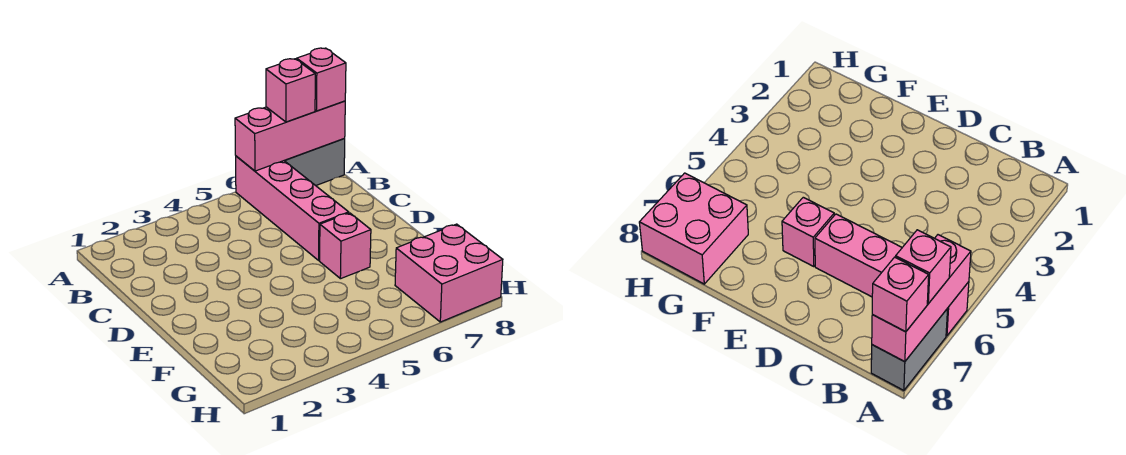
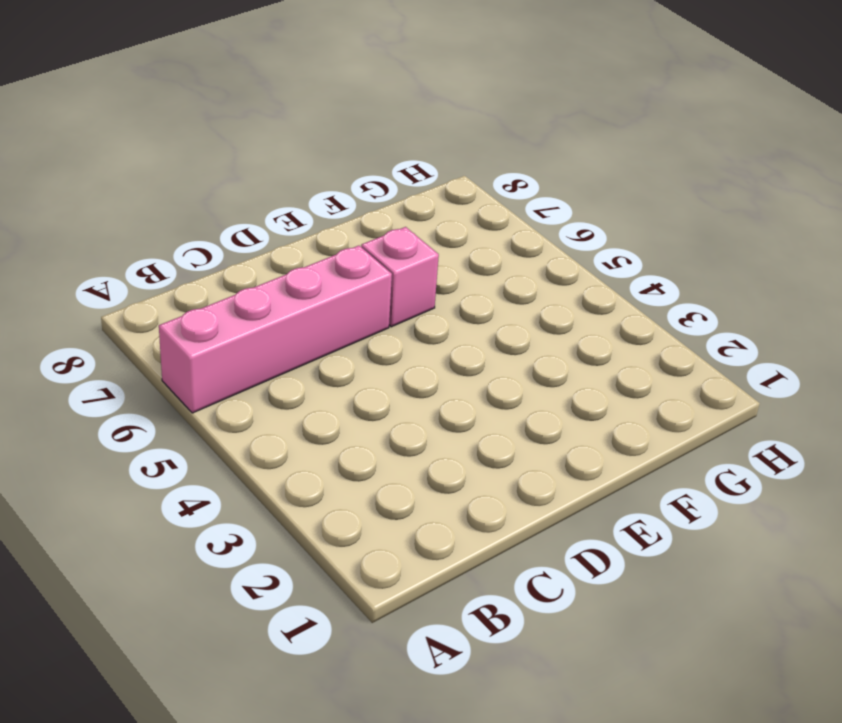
none -> grey 1x2 brick [284,139,345,186]
none -> pink 2x2 brick [395,224,503,322]

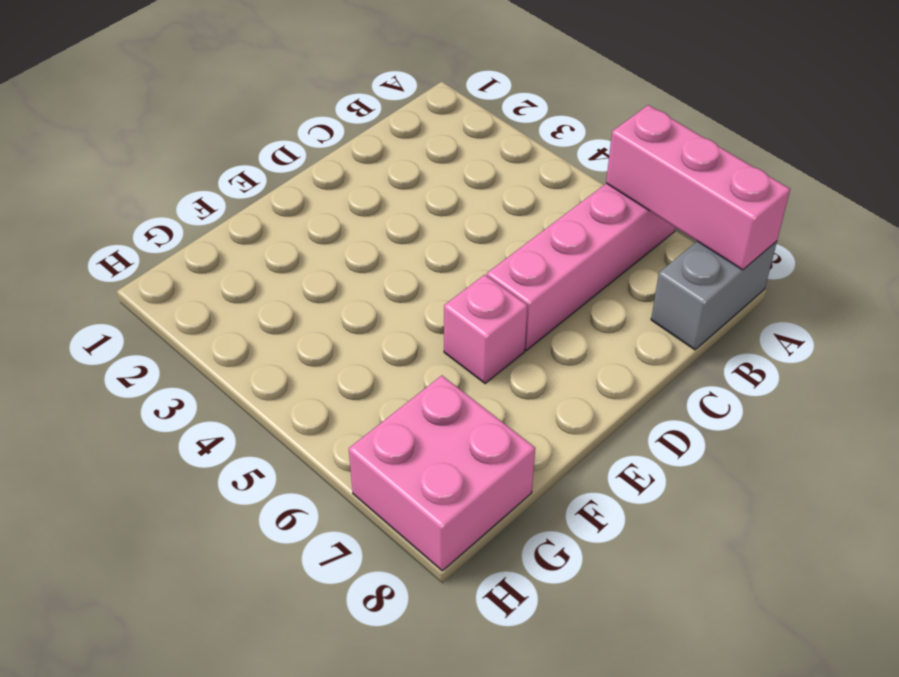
grey 1x2 brick [651,241,777,350] -> grey 1x2 brick turned to [284,139,345,186]
none -> pink 1x1 brick [266,59,315,122]
none -> pink 1x1 brick [297,48,346,111]

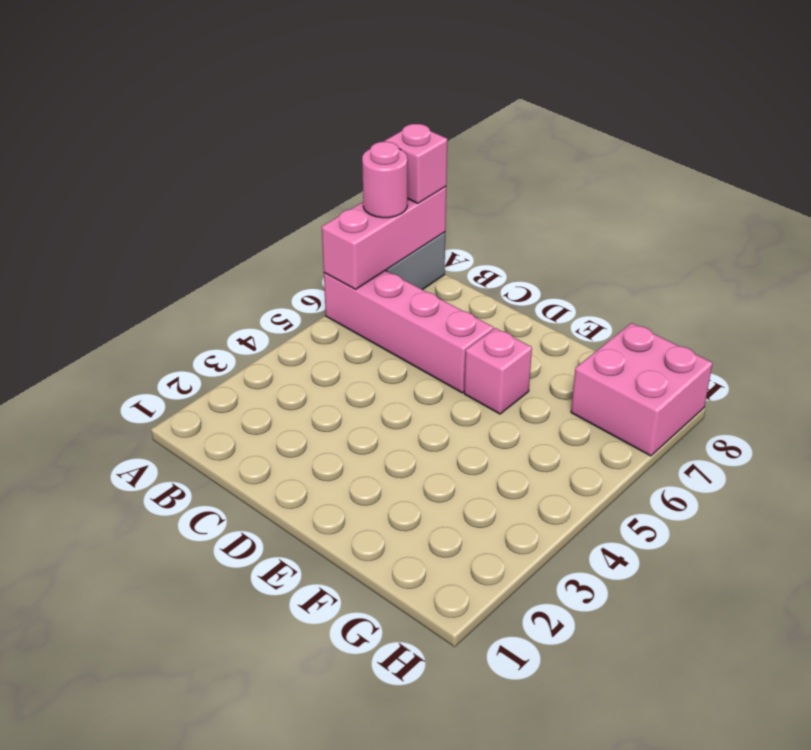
pink 1x1 round brick [362,142,407,218] -> pink 1x1 brick [266,59,315,122]

